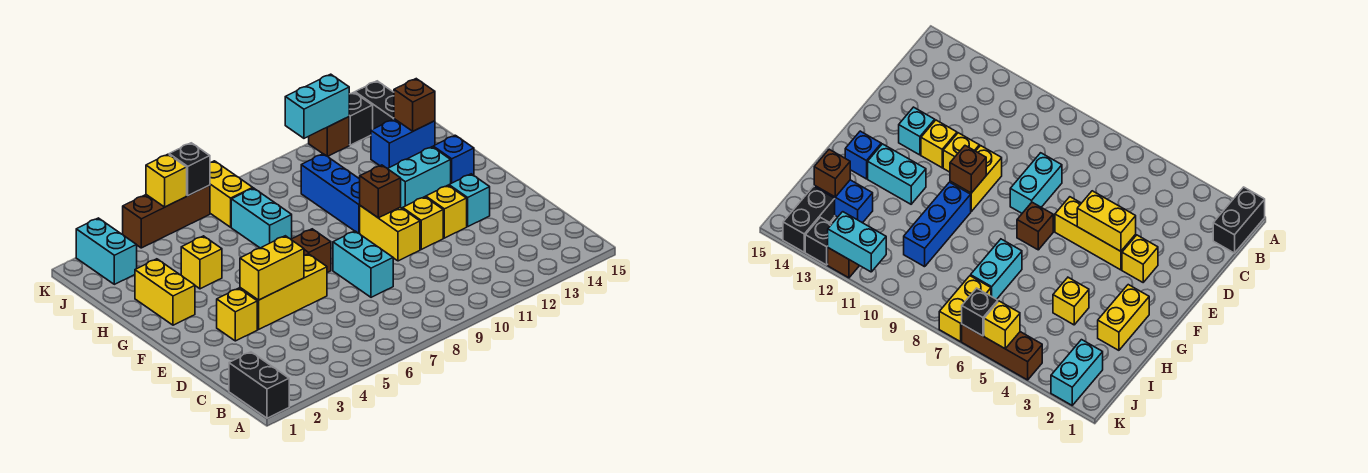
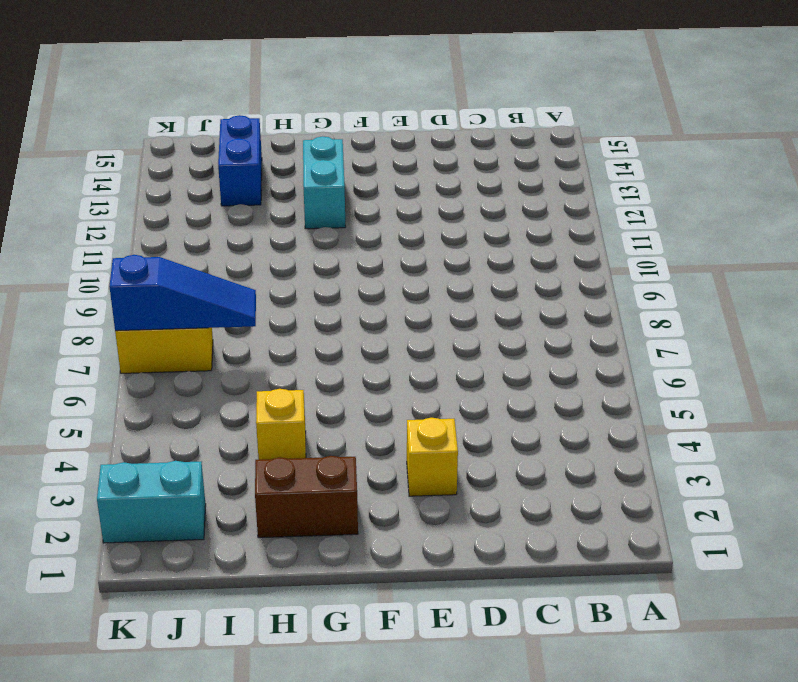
brown 1x2 brick [255,456,358,538] -> yellow 1x2 brick [135,259,195,325]
blue 1x3 slope [109,255,256,331] -> none
none -> black 1x2 brick [229,352,289,418]
none -> cyan 1x2 brick [333,231,393,297]
none -> yellow 1x3 brick [240,254,327,329]

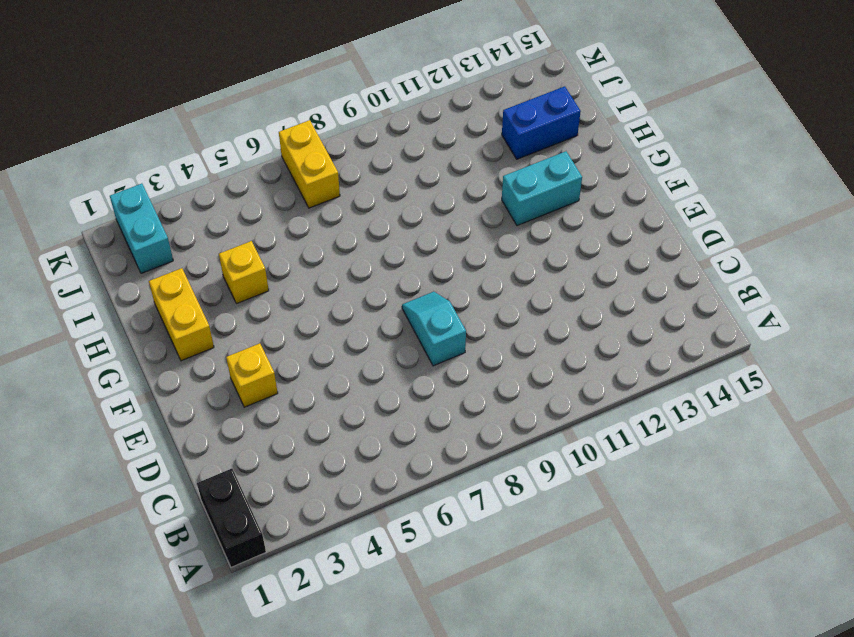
cyan 1x2 slope [402,292,466,366] -> cyan 1x2 brick [333,231,393,297]
none -> yellow 1x3 brick [240,254,327,329]
none -> yellow 1x2 brick [360,206,420,261]
none -> yellow 1x1 brick [403,197,443,249]

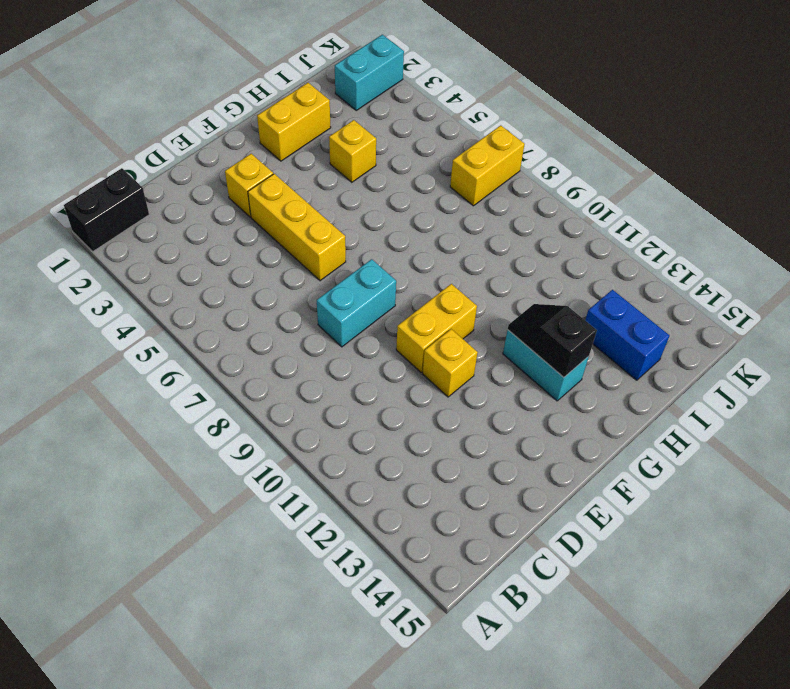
black 1x2 slope [508,304,597,377] -> none
none -> yellow 1x1 brick [426,185,467,238]
none -> cyan 1x1 brick [449,174,490,226]
none -> brown 1x1 brick [291,229,331,273]

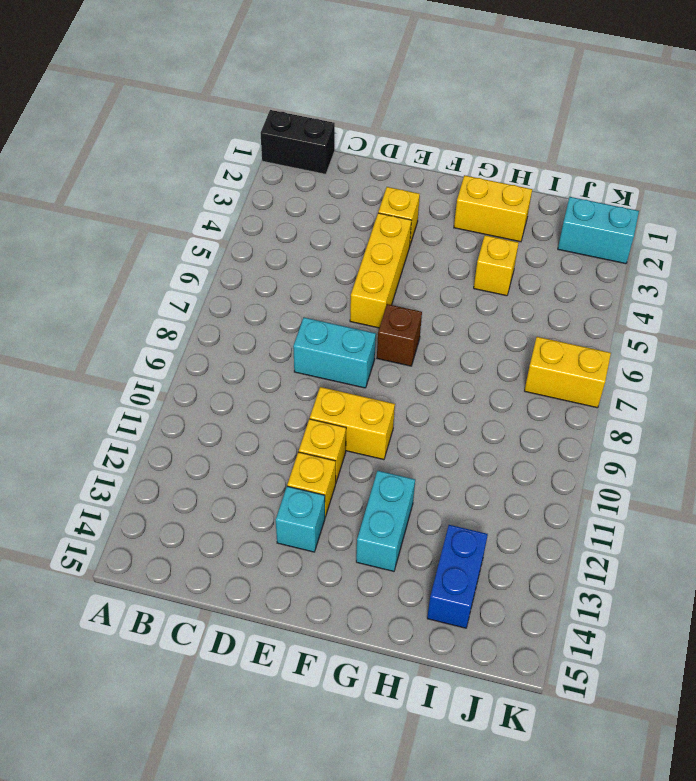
none -> blue 1x3 brick [301,154,360,234]
none -> blue 1x1 brick [433,135,474,183]
none -> cyan 1x2 brick [231,188,292,248]

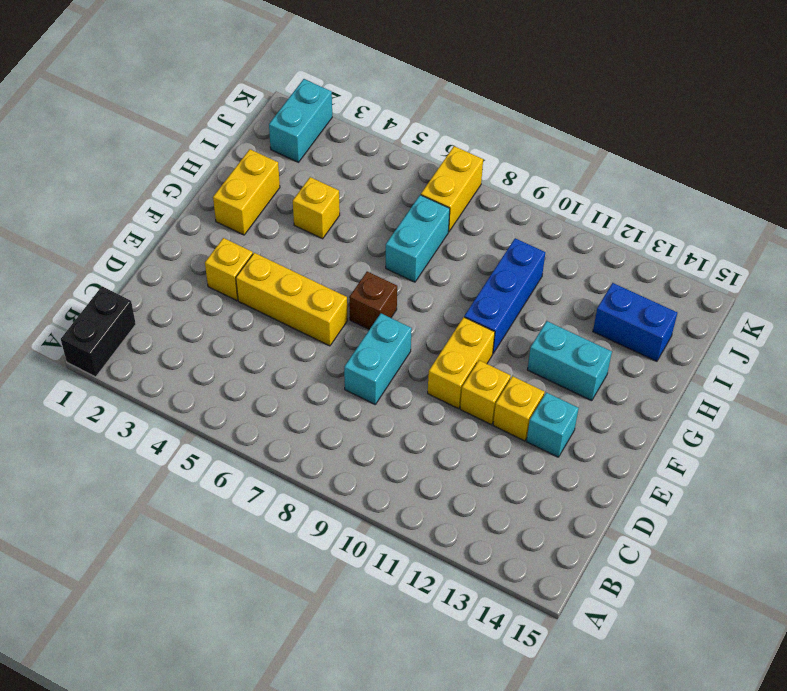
none -> blue 1x1 brick [433,135,474,183]
none -> black 1x2 brick [355,81,394,129]
none -> brown 1x3 brick [123,185,210,248]

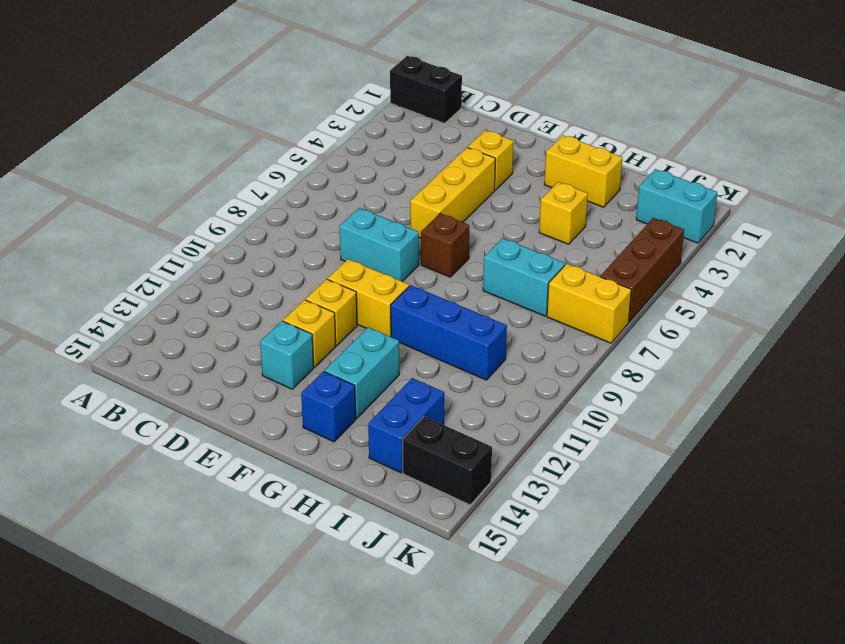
none -> brown 1x1 brick [309,117,349,156]
none -> black 1x1 brick [349,92,373,145]
none -> yellow 1x2 brick [240,236,304,300]

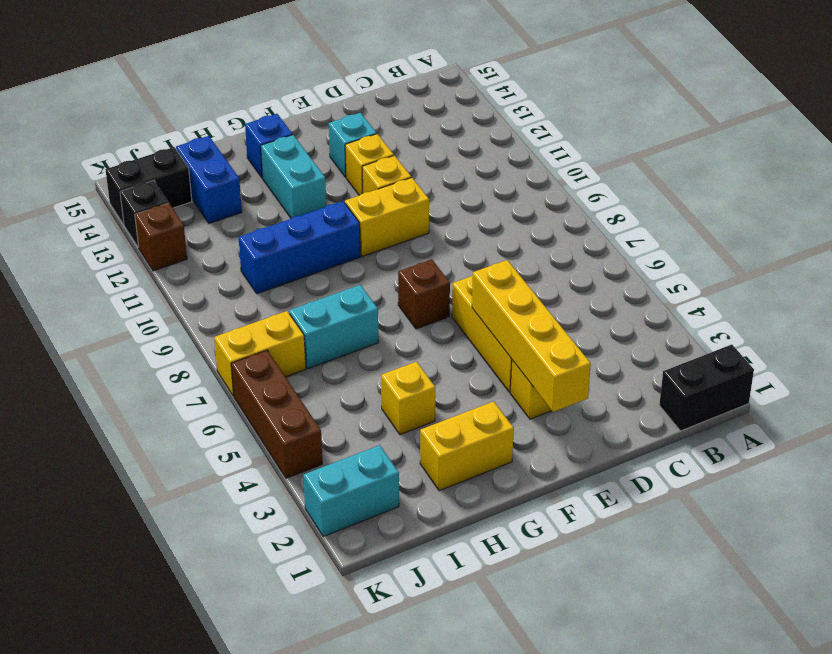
yellow 1x4 brick [472,260,591,412] -> yellow 1x2 brick [240,236,304,300]
none -> cyan 1x2 brick [333,231,393,297]
none -> brown 1x1 brick [360,165,401,218]
none -> brown 1x1 brick [394,79,435,131]

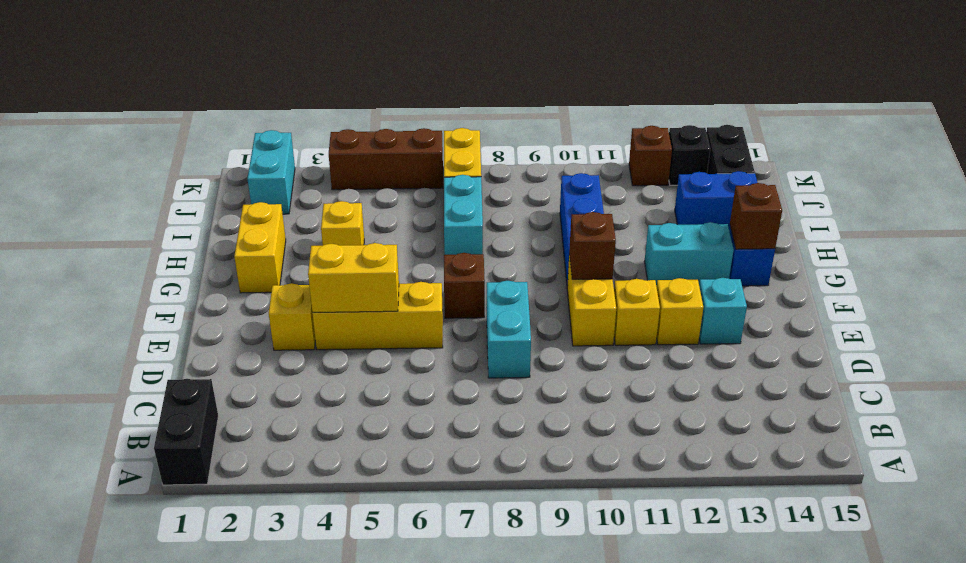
brown 1x1 brick [730,183,782,249] -> brown 1x1 brick moved to [394,79,435,131]
none -> yellow 1x1 brick [146,154,187,207]
none -> black 1x1 brick [169,143,210,196]
none -> cyan 1x2 brick [285,74,349,138]

